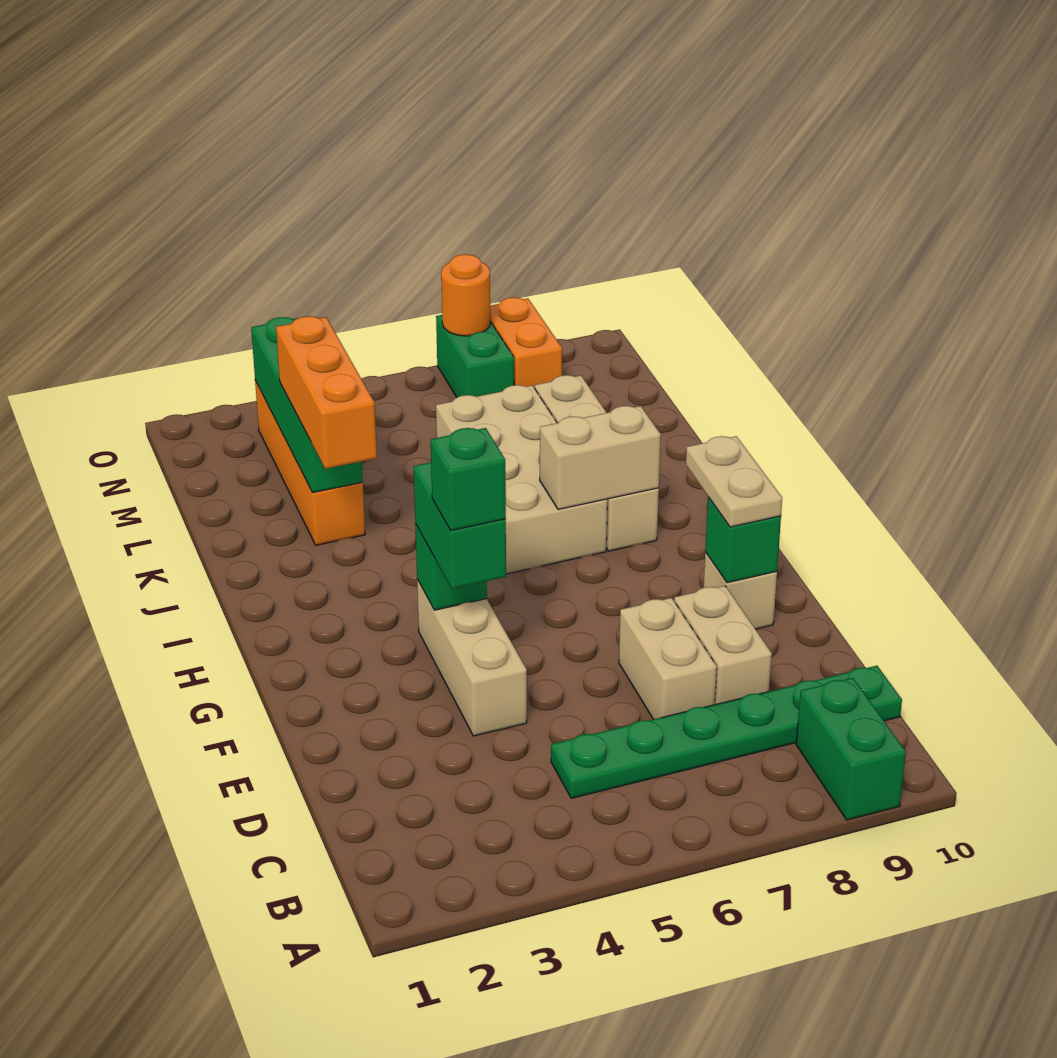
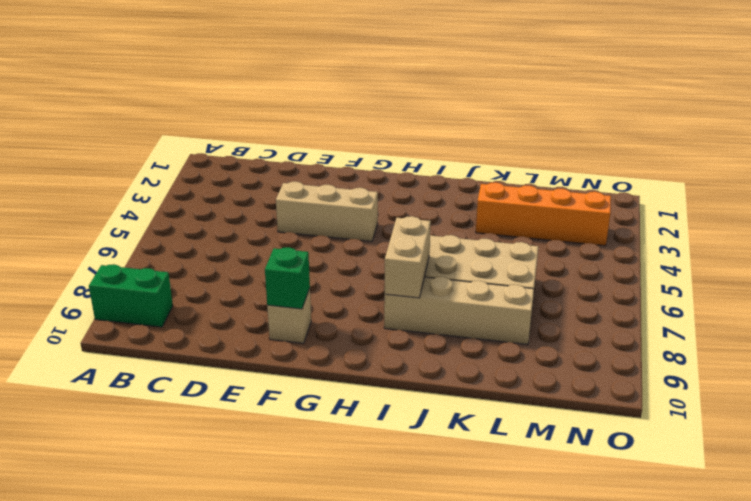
none -> green 1x6 plate [551,666,902,798]
none -> tan 1x2 brick [619,598,717,719]
none -> tan 1x2 brick [674,586,772,705]

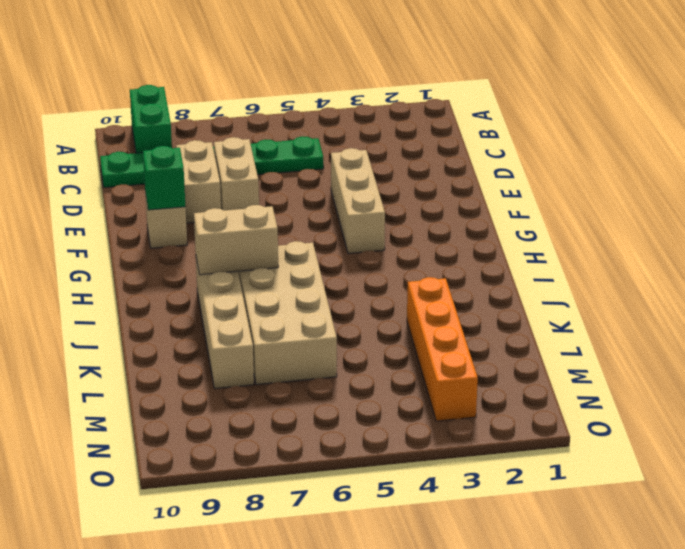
none -> green 1x2 brick [436,315,514,397]
none -> orange 1x2 brick [490,297,562,388]
none -> green 1x1 brick [415,524,487,610]

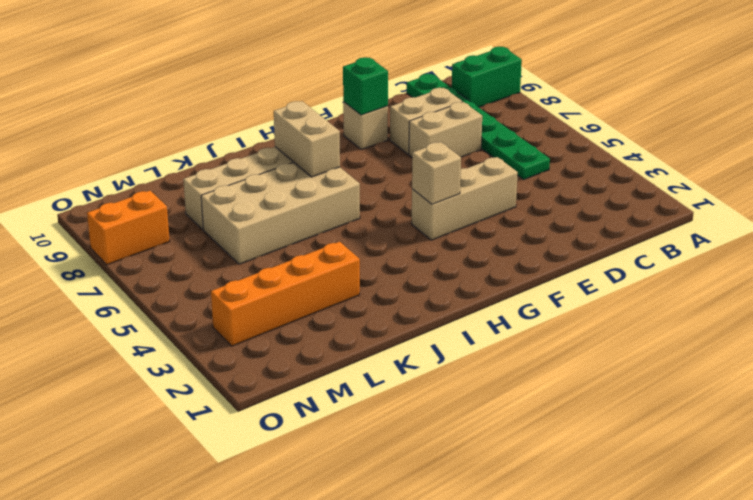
tan 1x1 brick [412,142,461,204] -> green 1x1 brick [415,524,487,610]
none -> green 1x2 brick [436,315,514,397]
none -> green 1x4 brick [251,317,363,493]
none -> orange 1x1 round brick [441,254,490,336]

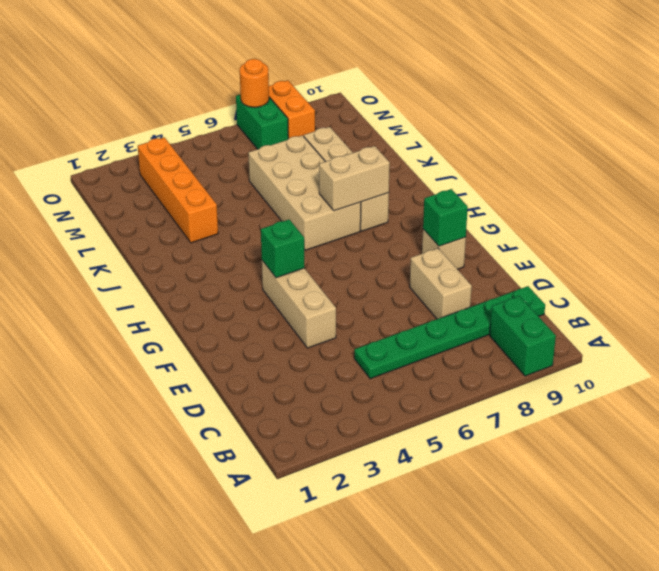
none -> tan 1x2 brick [619,598,717,719]
none -> green 1x4 brick [251,317,363,493]
none -> green 1x2 brick [414,462,506,589]

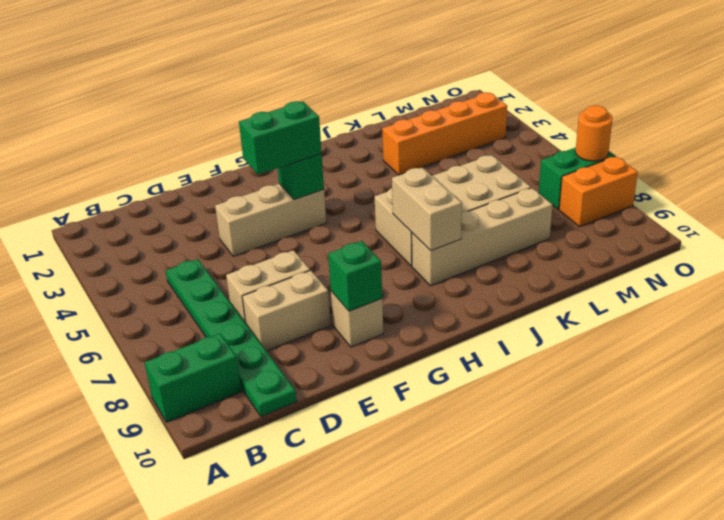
none -> green 1x4 brick [251,317,363,493]
none -> tan 1x2 plate [686,436,782,527]
none -> orange 1x3 brick [276,316,377,469]

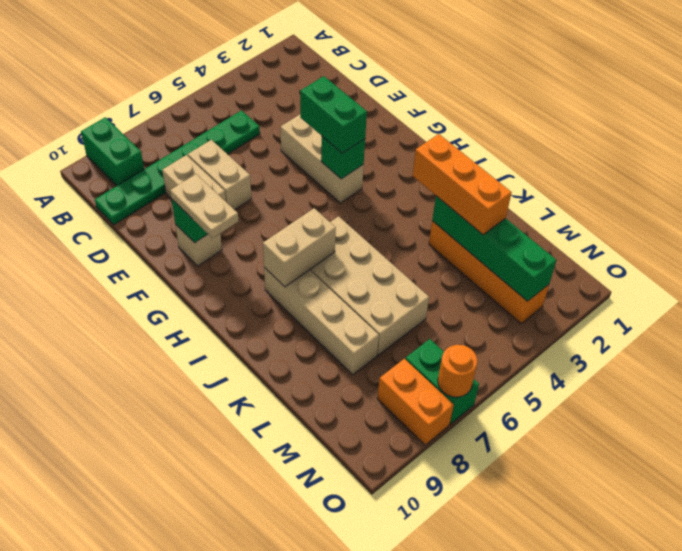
none -> green 1x1 brick [431,428,506,531]

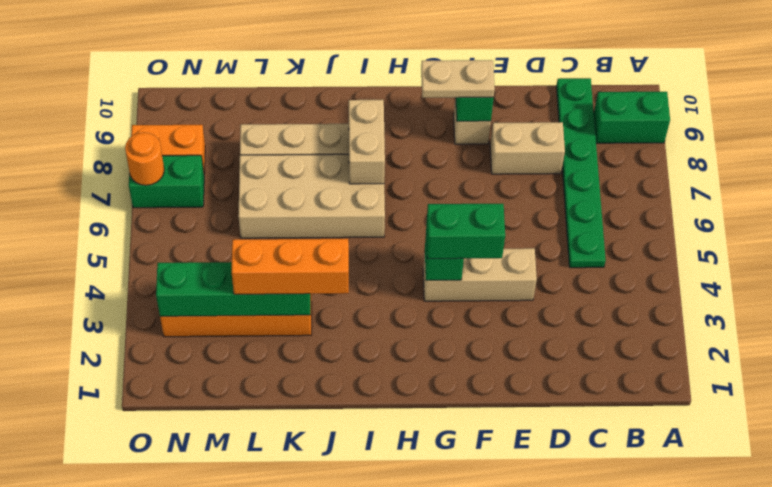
none -> tan 1x2 brick [619,598,717,719]
none -> green 1x1 brick [431,428,506,531]

